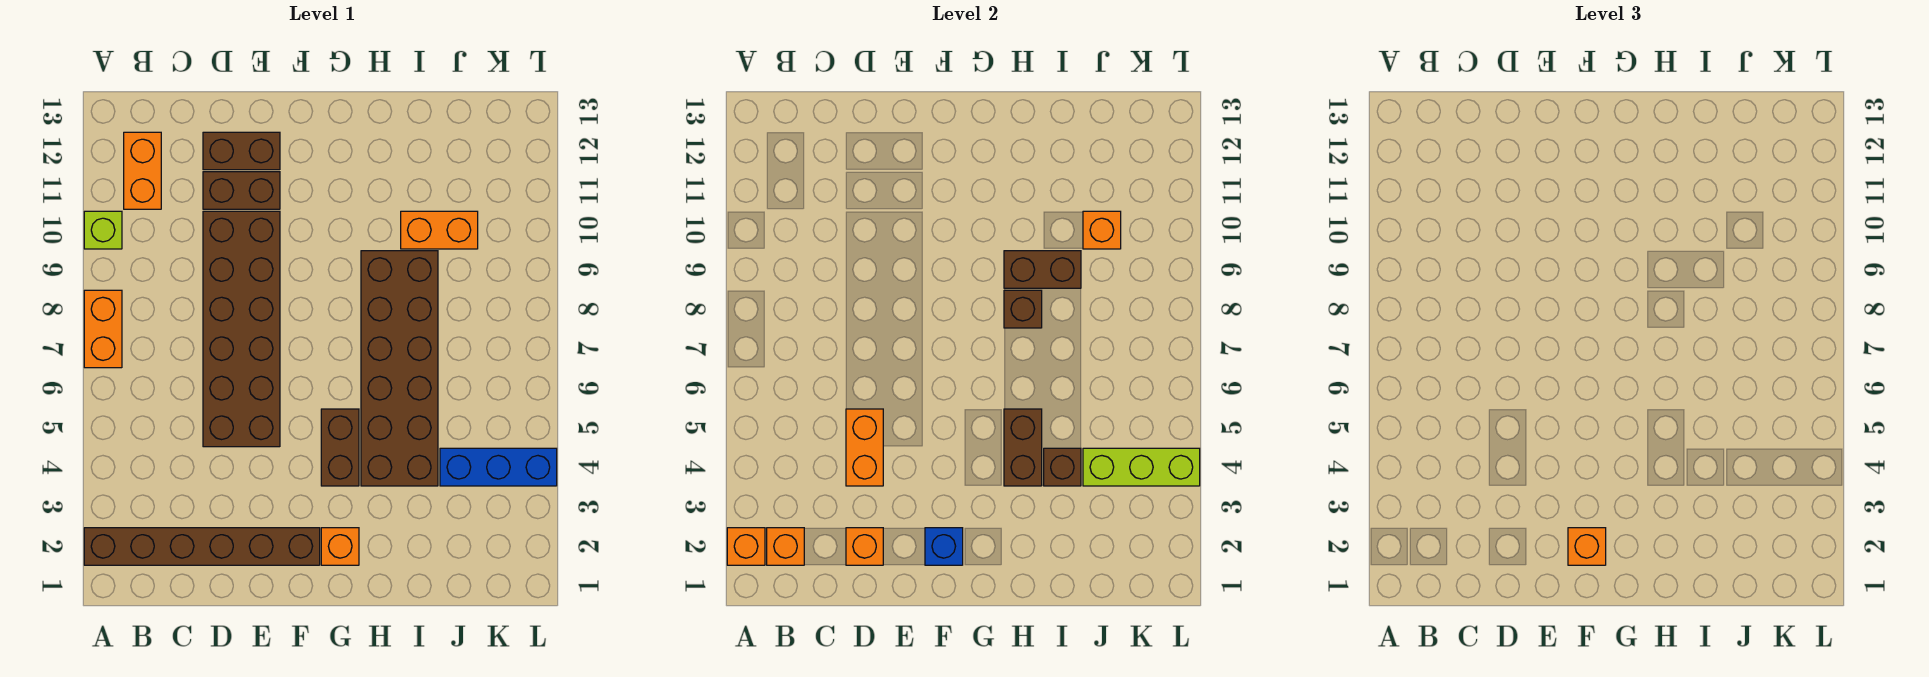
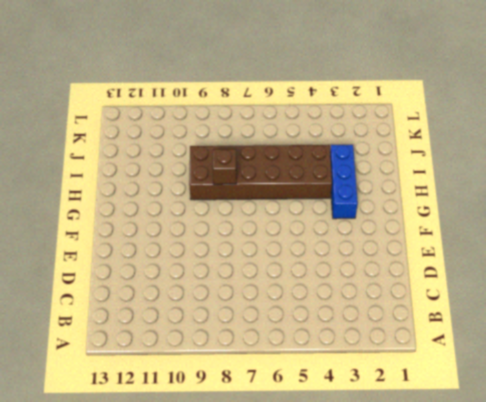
blue 1x3 brick [330,145,358,219] -> blue 1x3 brick moved to [440,448,557,486]
none -> brown 1x6 brick [84,528,320,565]
none -> orange 1x2 brick [84,290,122,368]
none -> lime 1x1 brick [84,211,122,249]

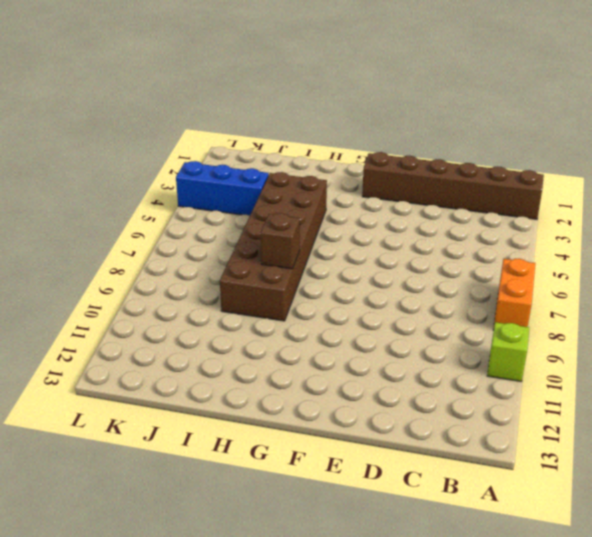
none -> orange 1x2 brick [124,132,161,209]
none -> brown 2x6 brick [203,211,280,447]
none -> brown 1x2 brick [203,172,280,209]

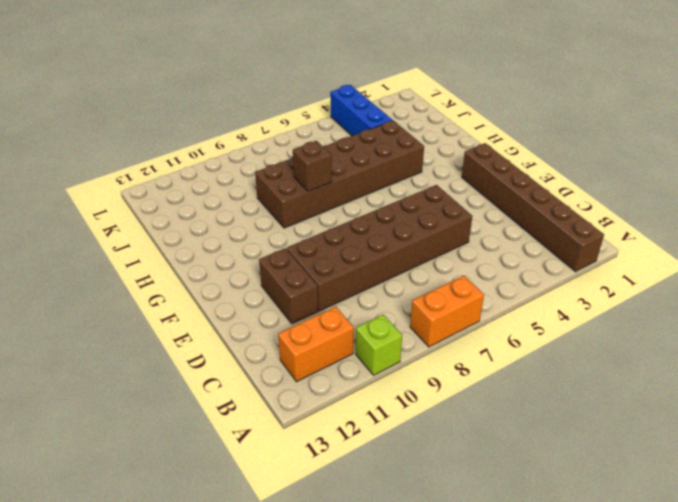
none -> brown 1x2 brick [203,132,280,170]
none -> orange 1x1 brick [321,528,359,565]
none -> brown 1x2 brick [321,409,359,486]

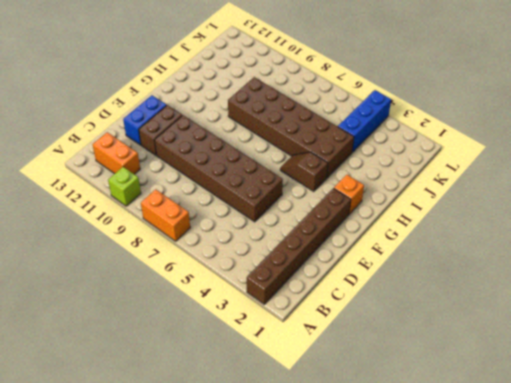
blue 1x2 brick [123,95,167,145] -> brown 1x2 brick [203,132,280,170]
brown 1x2 slope [280,152,328,192] -> brown 1x2 brick [321,409,359,486]
none -> orange 1x2 brick [401,211,478,249]
none -> orange 1x1 brick [727,528,765,565]
none -> orange 1x1 brick [767,528,804,565]

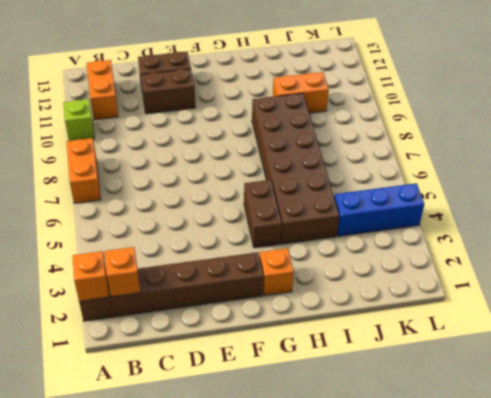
none -> brown 2x6 brick [203,211,280,447]
none -> orange 1x1 brick [846,528,883,565]
none -> orange 1x2 brick [846,409,883,486]

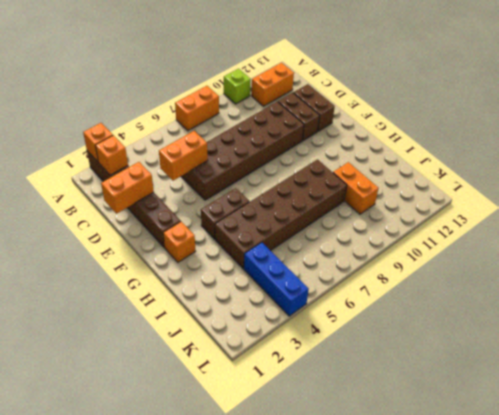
orange 1x2 brick [101,162,154,214] -> orange 1x1 brick [846,528,883,565]
none -> blue 1x1 brick [925,528,963,565]
none -> brown 1x2 brick [1004,409,1042,486]
none -> brown 1x1 brick [1004,290,1042,328]

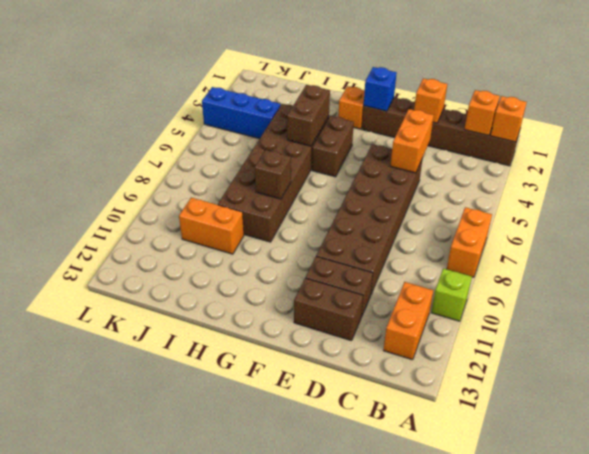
none -> brown 1x2 brick [1004,251,1081,288]
none -> brown 1x1 brick [1044,448,1081,486]
none -> lime 1x3 brick [1083,448,1200,486]

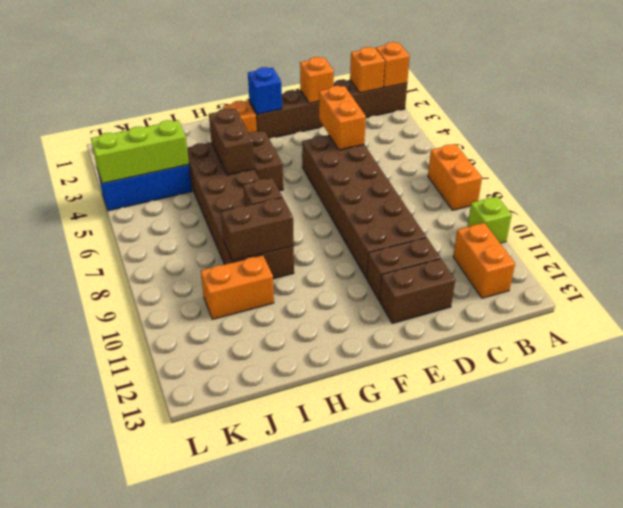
none -> brown 1x1 brick [1044,448,1081,486]
none -> orange 1x1 brick [1083,211,1121,249]
none -> orange 1x1 brick [1568,528,1606,565]

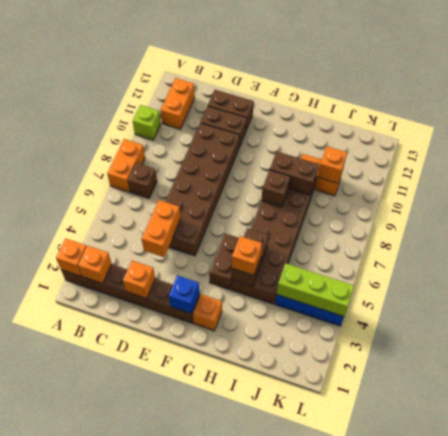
brown 1x1 brick [128,163,157,198] -> brown 1x1 brick moved to [1044,448,1081,486]
orange 1x1 brick [232,236,262,275] -> orange 1x1 brick moved to [1568,528,1606,565]

